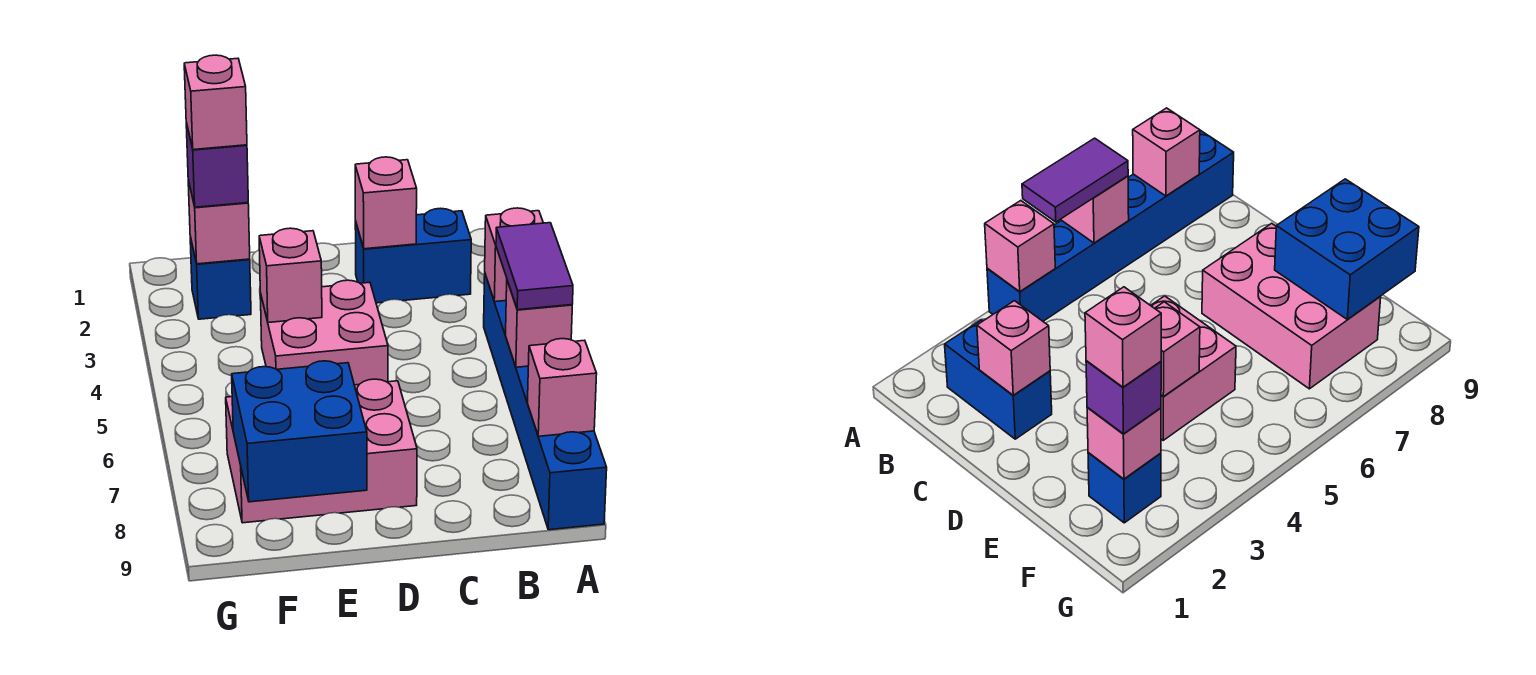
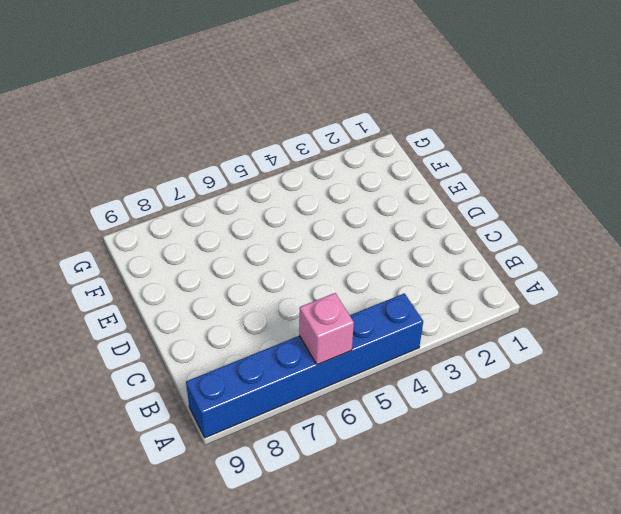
none -> blue 1x2 brick [355,208,471,303]
none -> pink 2x2 brick [260,280,388,385]
none -> pink 2x3 brick [226,379,417,523]

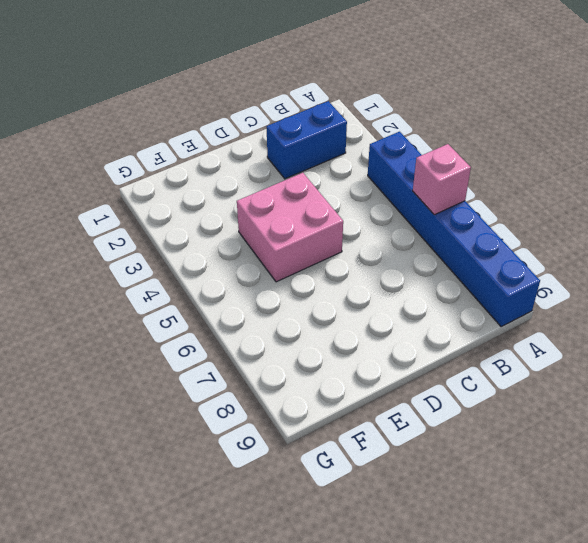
none -> pink 2x3 brick [226,379,417,523]
none -> blue 1x1 brick [190,237,251,319]
none -> pink 1x1 brick [485,208,543,302]

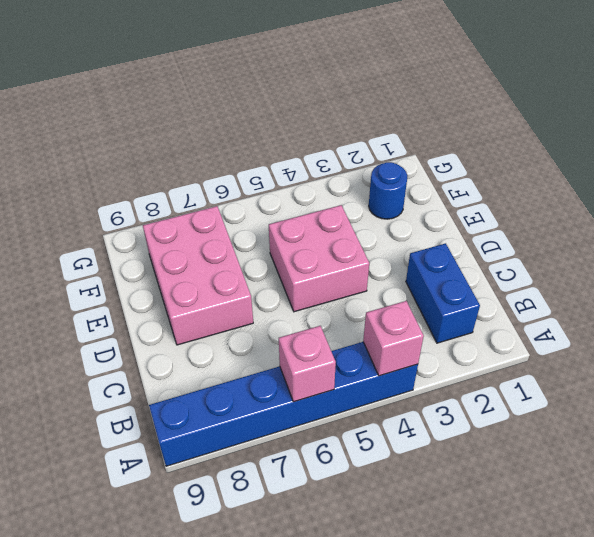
blue 1x1 round brick [369,162,407,219] -> blue 1x1 brick [190,237,251,319]
none -> pink 1x1 brick [527,339,597,436]
none -> pink 1x1 brick [355,157,417,249]
none -> pink 1x1 brick [259,228,322,323]

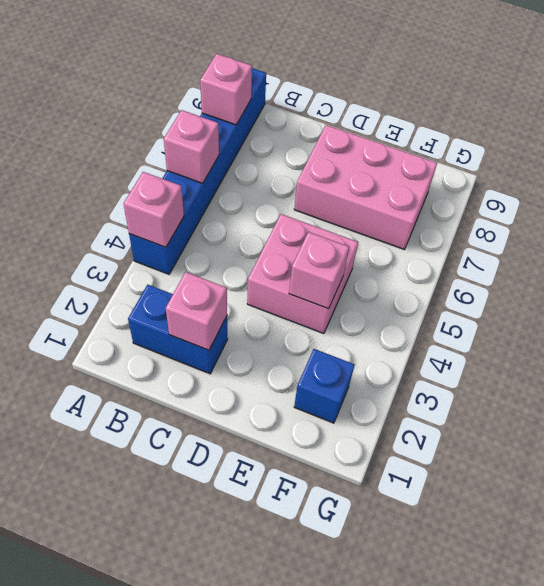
none -> blue 2x2 brick [232,361,367,502]
none -> pink 1x1 brick [188,180,250,264]
none -> purple 1x2 tile [496,223,573,310]

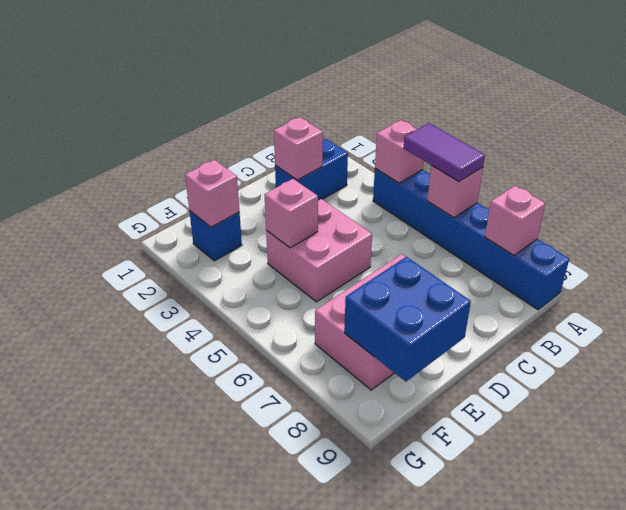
none -> purple 1x1 brick [186,123,248,207]
none -> pink 1x1 brick [184,55,247,150]

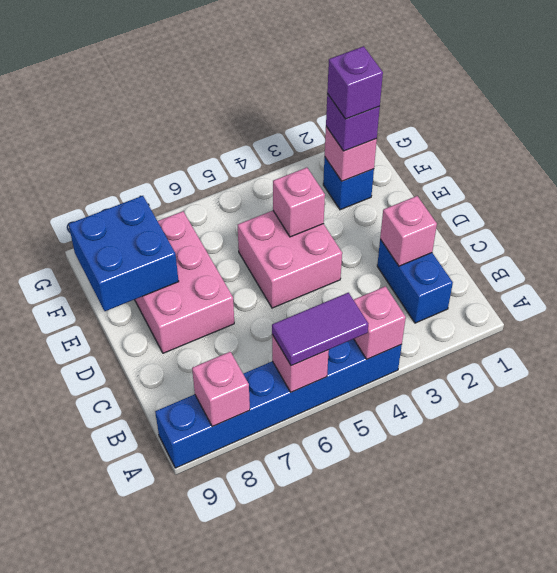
purple 1x1 brick [327,46,383,119] -> pink 1x1 brick [184,55,247,150]

